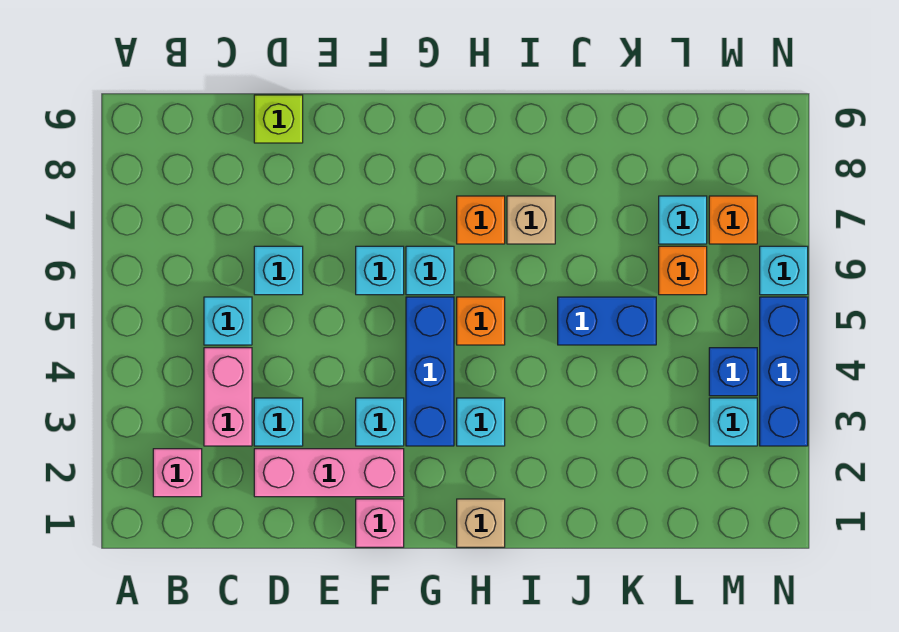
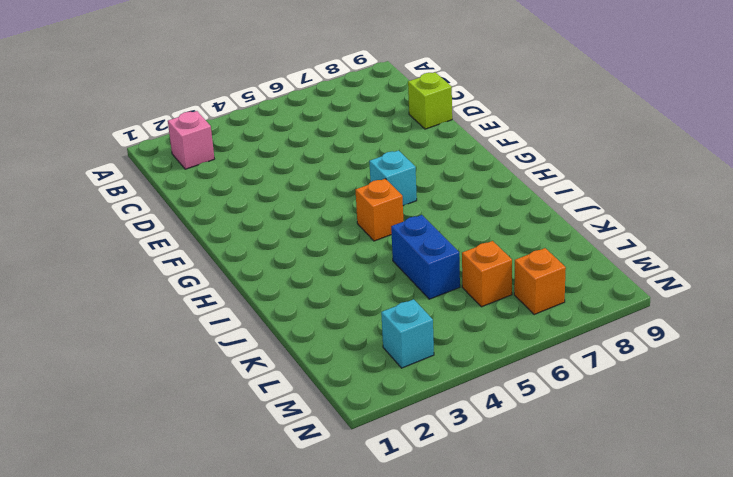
none -> pink 1x2 brick [204,348,252,446]
none -> cyan 1x1 brick [204,297,252,345]
none -> pink 1x3 brick [254,449,404,497]

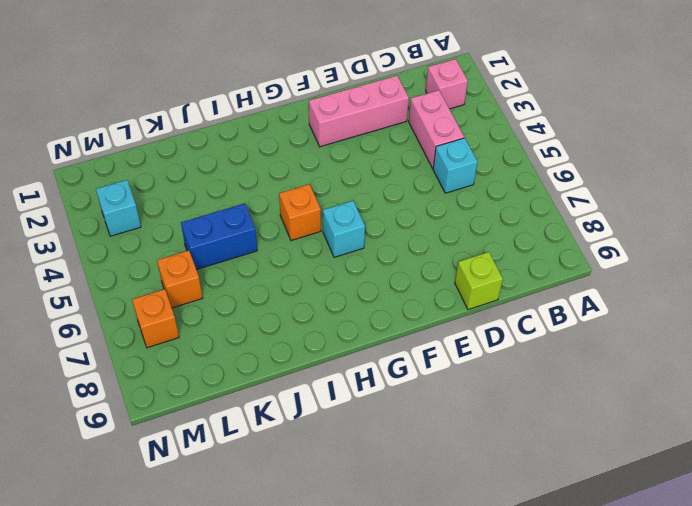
none -> cyan 1x1 brick [254,398,303,446]
none -> cyan 1x1 brick [254,246,303,295]
none -> pink 1x1 brick [356,499,404,547]

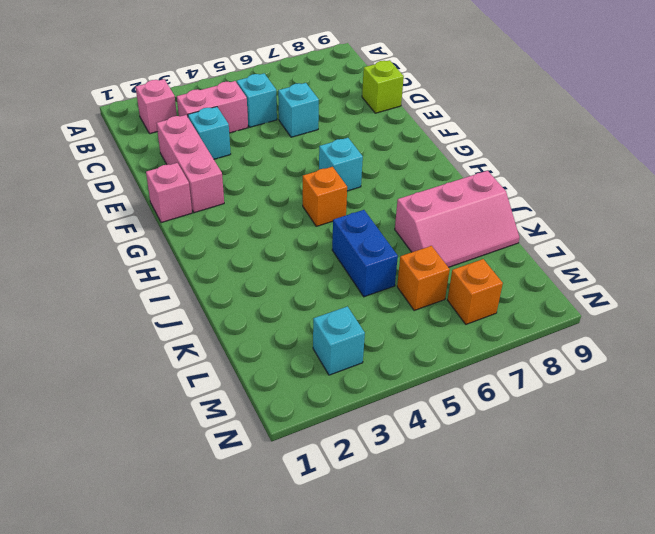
pink 2x3 slope [395,171,519,267] -> none
none -> cyan 1x1 brick [356,398,404,446]
none -> cyan 1x1 brick [356,246,404,295]
none -> blue 1x3 brick [406,297,454,446]

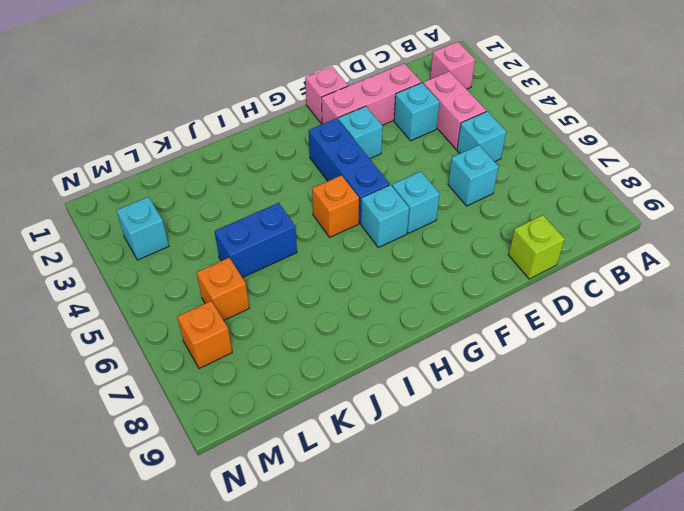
none -> tan 1x1 brick [457,499,505,547]
none -> cyan 1x1 brick [457,398,505,446]
none -> orange 1x1 brick [457,196,505,244]

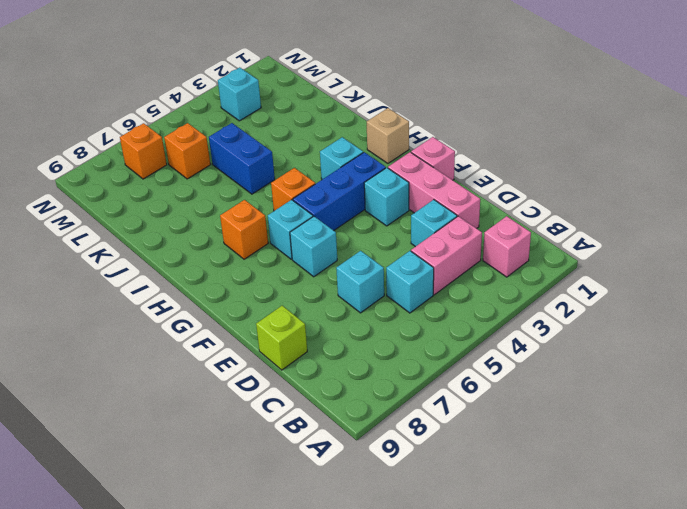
none -> tan 1x1 brick [507,196,555,244]
none -> cyan 1x1 brick [659,196,707,244]
none -> blue 1x1 brick [709,348,757,396]

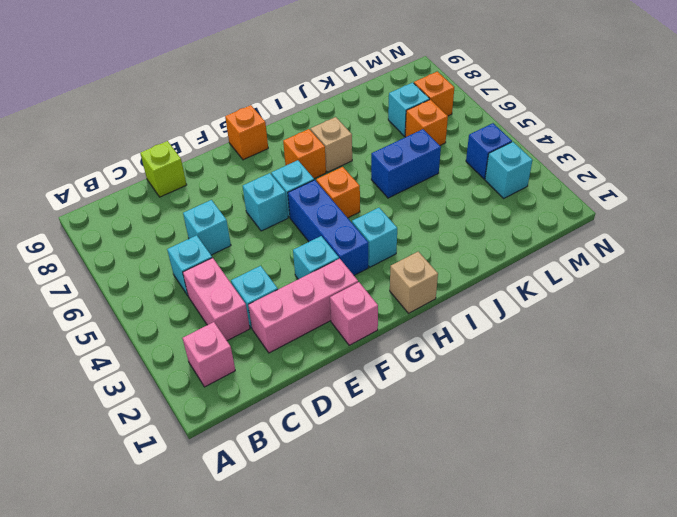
orange 1x1 brick [225,105,268,160] -> none
none -> blue 1x3 brick [760,297,808,446]
none -> cyan 1x1 brick [760,246,808,295]

